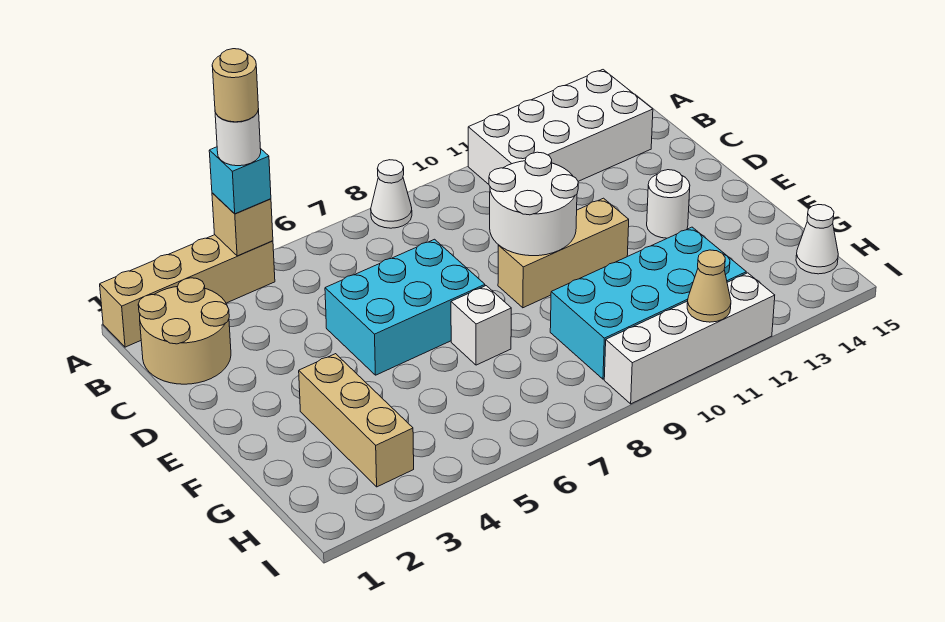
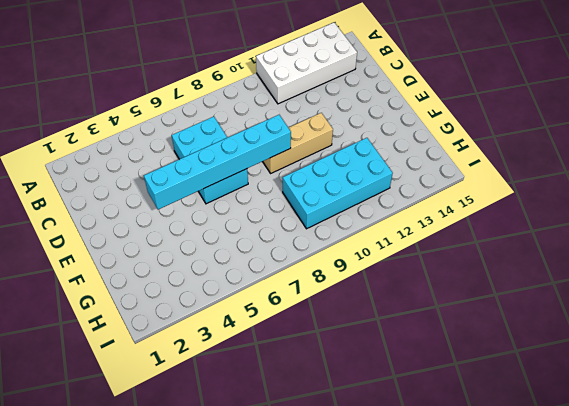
cyan 2x3 brick [172,117,248,204] -> cyan 2x3 brick turned to [325,239,485,375]
cyan 1x6 brick [144,115,291,209] -> white 2x2 round brick [489,152,578,256]
none -> tan 1x4 brick [100,235,275,347]
none -> white 1x1 cone [371,160,412,228]
none -> tan 2x2 round brick [138,278,231,384]

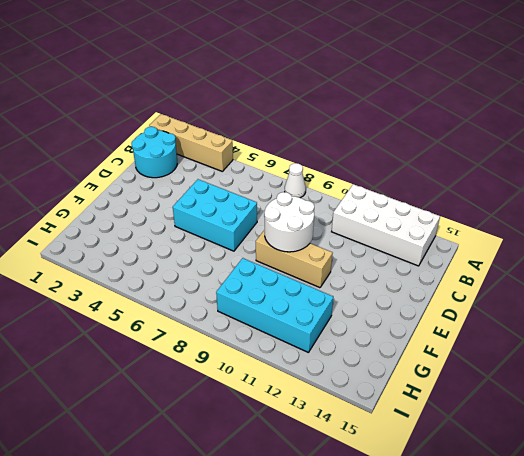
cyan 2x2 round brick [131,127,177,178] -> tan 2x2 round brick [138,278,231,384]
none -> white 1x1 round brick [647,170,690,238]
none -> tan 1x3 brick [299,354,414,487]
none -> white 1x1 brick [451,286,511,365]

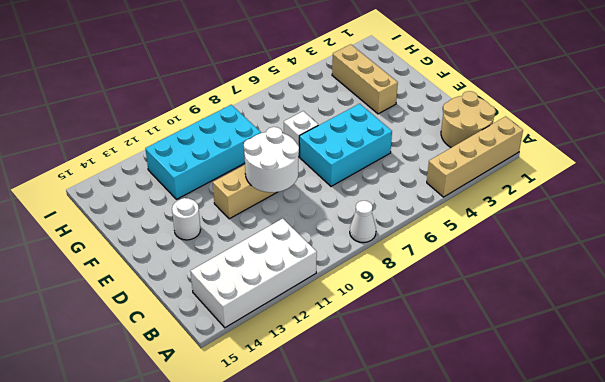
none -> white 1x1 cone [796,205,838,274]
none -> white 1x4 brick [604,273,775,404]
none -> tan 1x1 brick [212,193,273,256]

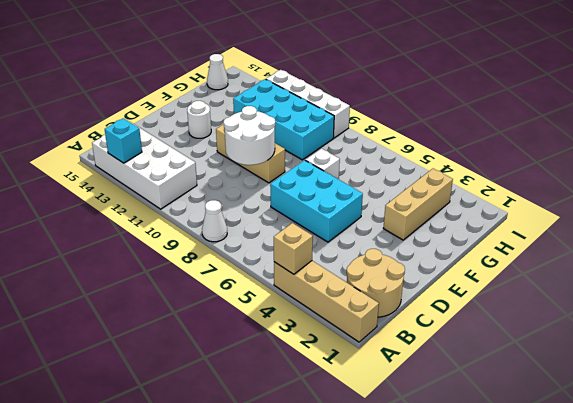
cyan 1x1 brick [105,118,142,163] -> cyan 1x1 brick moved to [209,147,271,214]
none -> tan 1x1 cone [687,250,731,322]
none -> white 1x1 round brick [215,110,261,166]
none -> tan 1x1 round brick [212,49,259,122]

